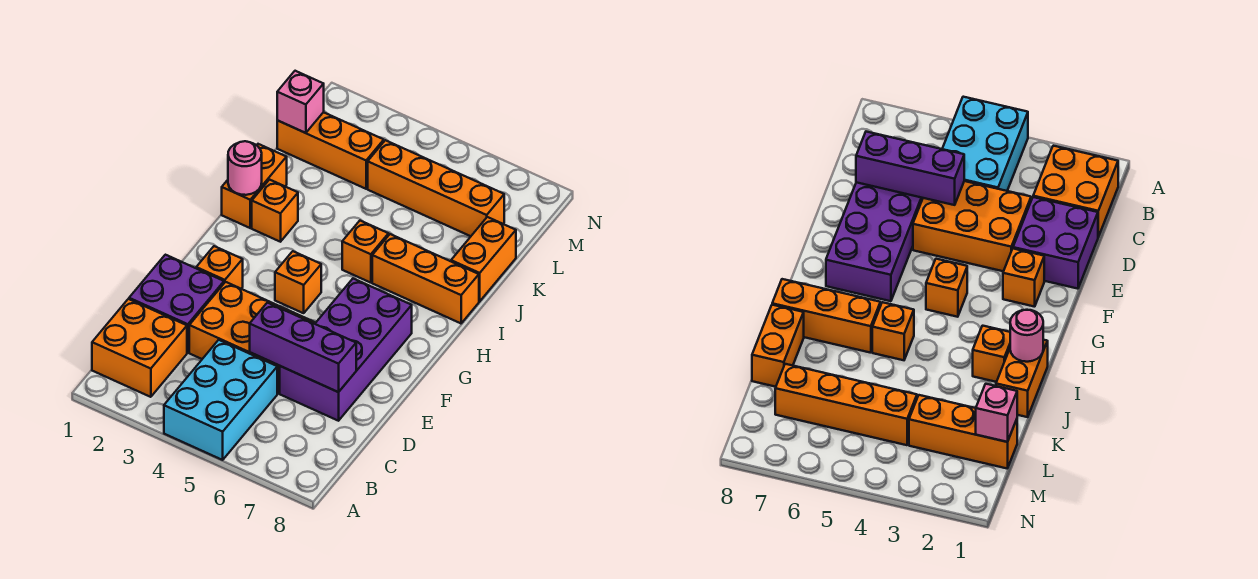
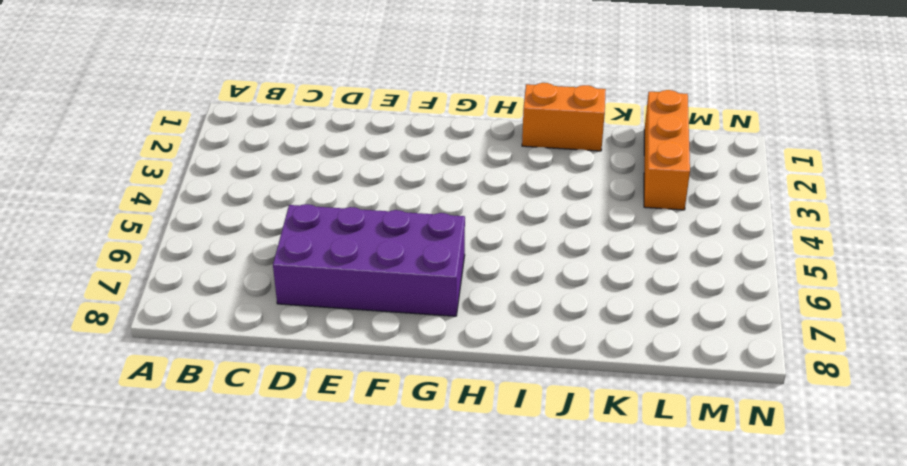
none -> cyan 2x3 brick [164,340,277,460]
none -> orange 2x2 brick [92,299,187,397]
none -> purple 2x2 brick [129,255,224,353]

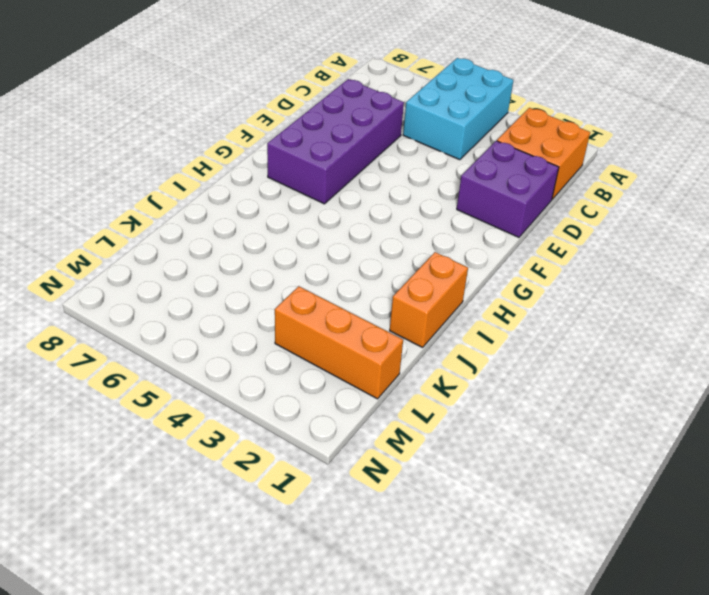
none -> orange 2x3 brick [189,282,314,393]
none -> orange 1x1 brick [196,246,243,289]
none -> orange 1x1 brick [275,251,321,313]

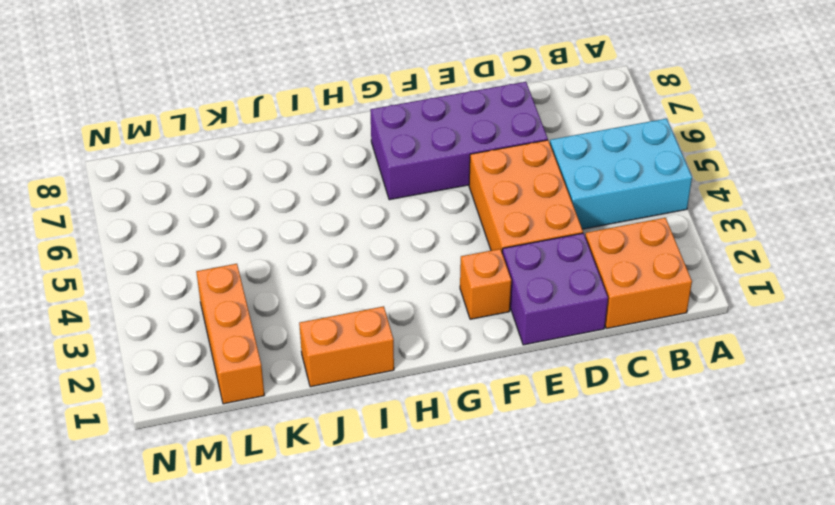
none -> orange 1x1 brick [275,251,321,313]
none -> orange 1x1 brick [252,180,298,242]
none -> orange 1x1 brick [342,221,389,283]

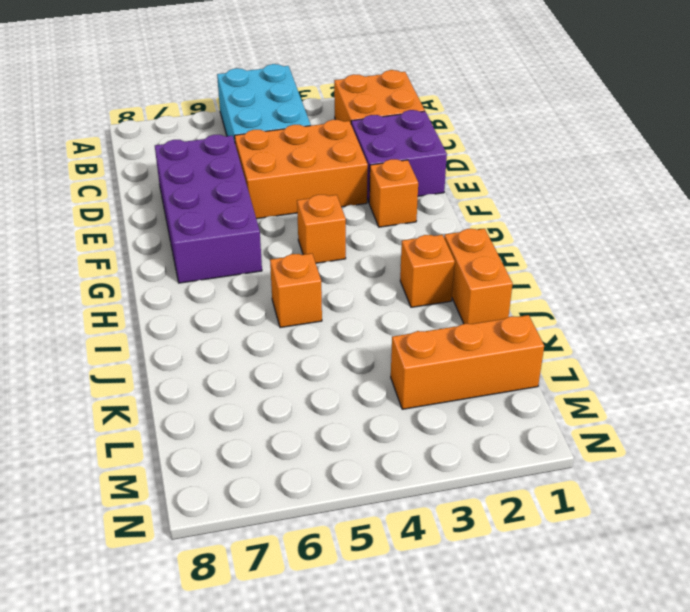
none -> orange 1x3 brick [372,234,479,323]
none -> orange 1x2 brick [451,217,516,301]
none -> orange 1x4 brick [368,140,504,236]

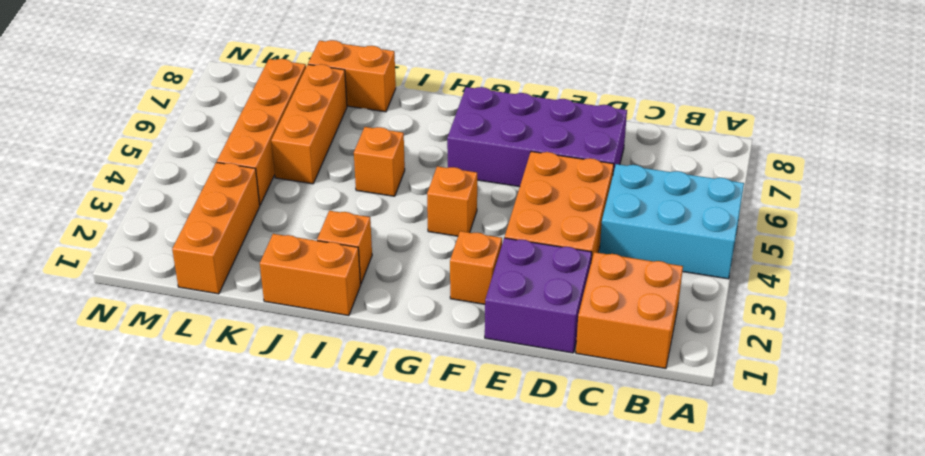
orange 1x3 brick [271,64,347,184] -> orange 1x3 brick moved to [372,234,479,323]
none -> purple 1x3 brick [250,303,356,392]
none -> pink 1x1 round brick [228,141,262,195]
none -> pink 1x1 brick [277,71,324,133]

